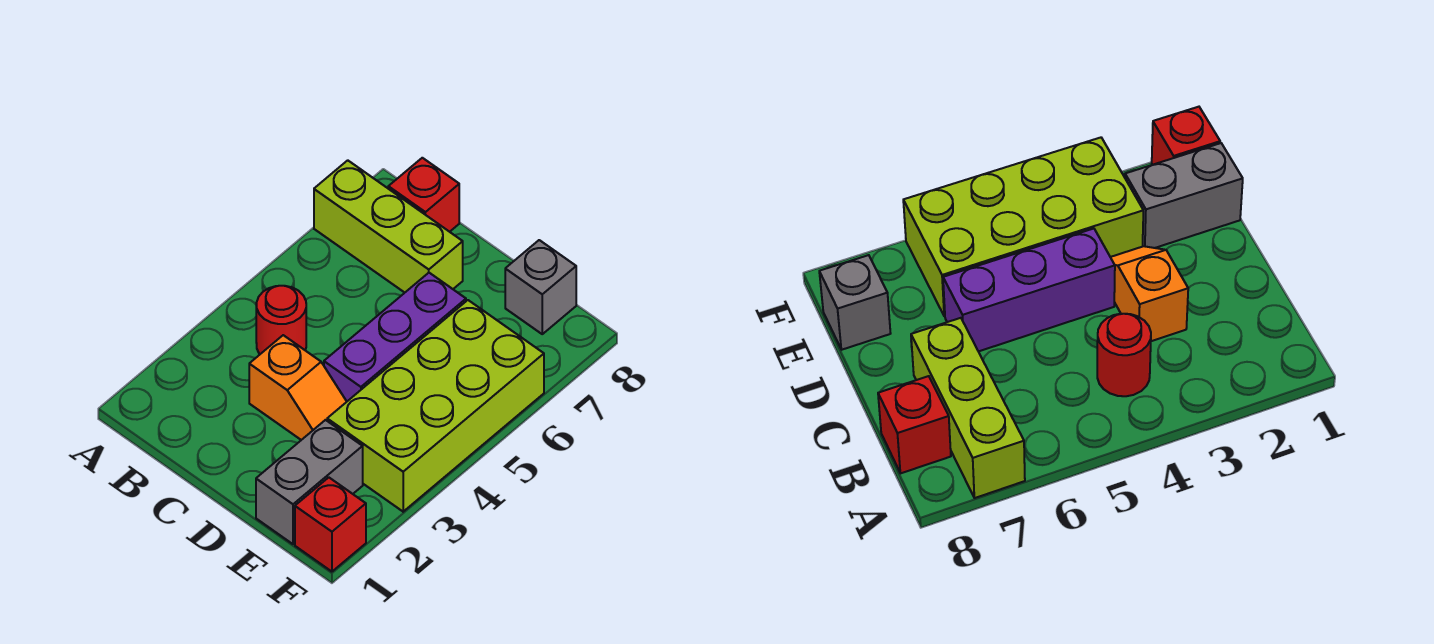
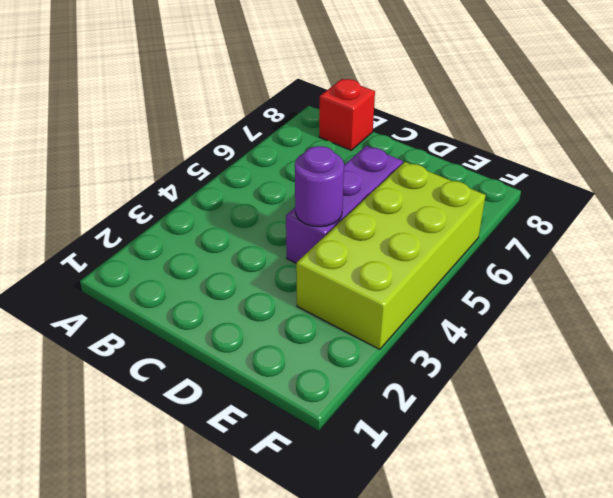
purple 1x1 round brick [295,146,344,227] -> none
none -> lime 1x3 brick [314,160,463,293]
none -> red 1x1 round brick [256,286,306,354]

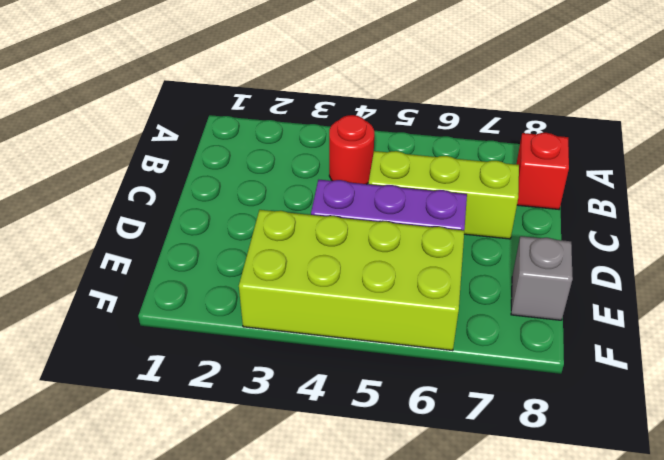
lime 1x3 brick [368,151,519,239] -> lime 1x3 brick turned to [314,160,463,293]
none -> orange 1x2 slope [249,335,347,440]
none -> grey 1x2 brick [256,420,363,544]

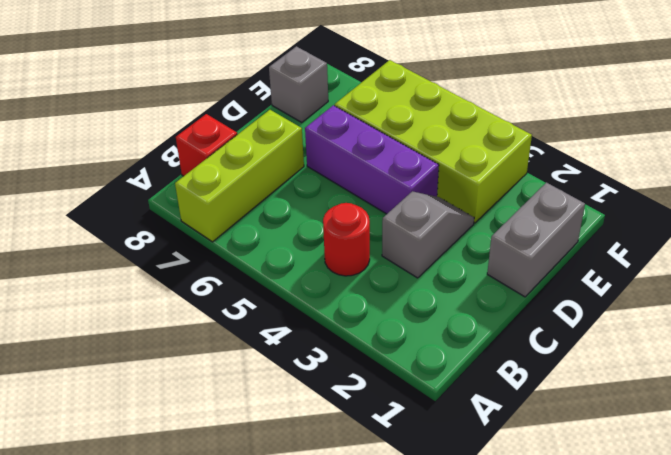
grey 1x2 slope [382,191,474,278] -> orange 1x2 slope [249,335,347,440]
grey 1x2 brick [487,183,585,297] -> grey 1x2 brick turned to [256,420,363,544]
none -> red 1x1 brick [295,477,366,572]

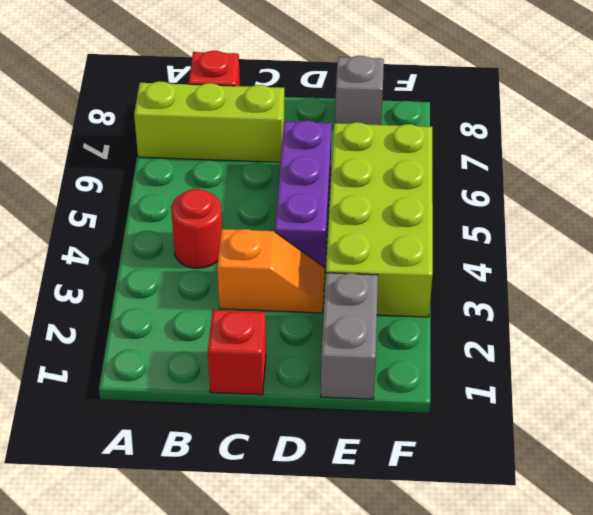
red 1x1 brick [208,310,266,395] -> red 1x1 brick moved to [295,477,366,572]

